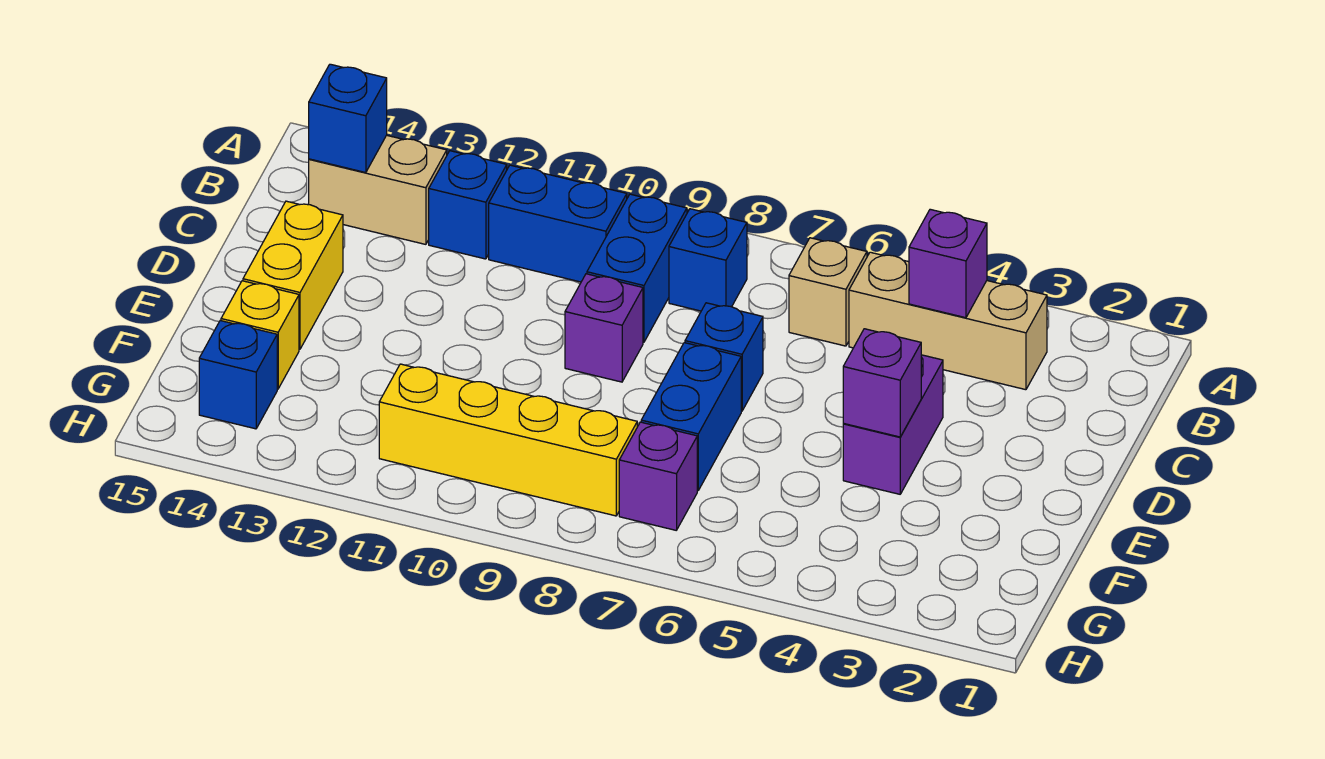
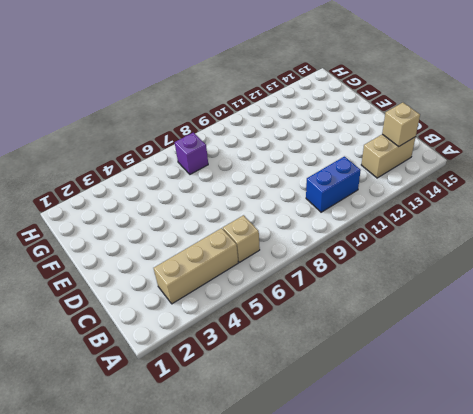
tan 1x1 brick [382,103,420,147] -> blue 1x1 brick [309,64,387,173]
none -> blue 1x1 brick [669,209,747,311]
none -> blue 1x2 brick [587,194,687,342]
none -> blue 1x1 brick [429,151,507,259]

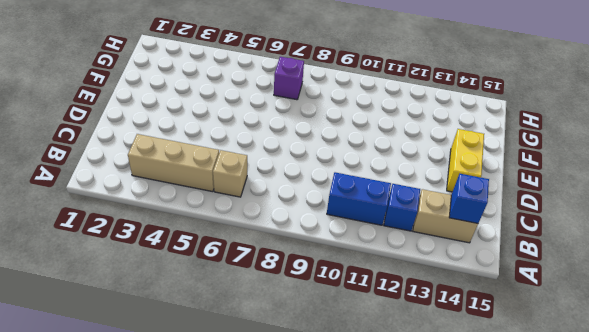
none -> blue 1x1 brick [669,209,747,311]
none -> blue 1x2 brick [587,194,687,342]
none -> purple 1x2 brick [843,355,943,494]

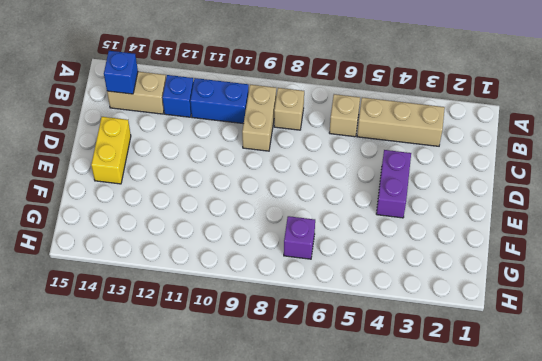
tan 1x1 brick [274,88,304,130] -> blue 1x1 brick [669,209,747,311]
tan 1x2 brick [242,85,276,151] -> blue 1x2 brick [587,194,687,342]
none -> blue 1x1 brick [685,303,763,411]
none -> purple 1x1 brick [565,274,643,382]
none -> blue 1x2 brick [641,343,741,491]

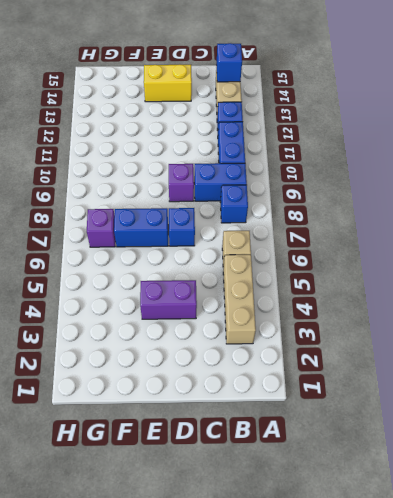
none -> yellow 1x1 brick [221,281,299,389]
none -> yellow 1x4 brick [379,364,637,516]
none -> blue 1x1 brick [199,321,277,429]

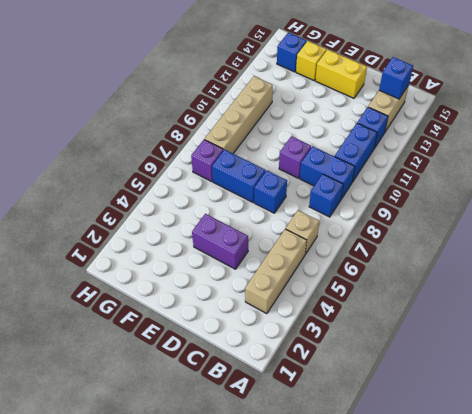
tan 1x4 brick [205,76,273,153] -> yellow 1x4 brick [379,364,637,516]
none -> purple 1x1 brick [909,209,987,318]
none -> purple 1x1 brick [843,329,921,437]

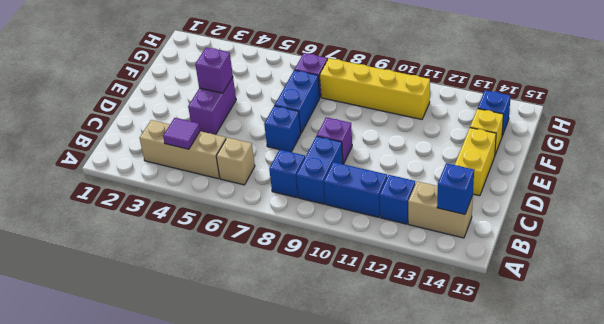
purple 1x1 tile [163,118,200,149] -> purple 1x1 brick [909,209,987,318]

